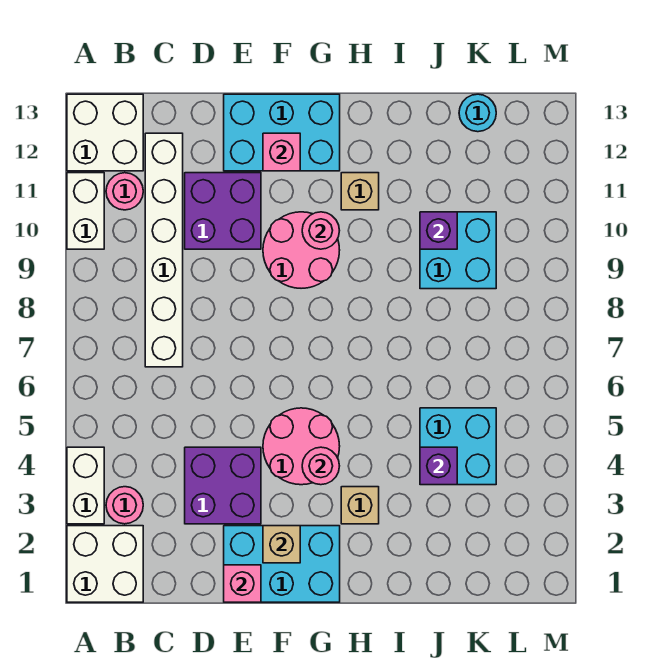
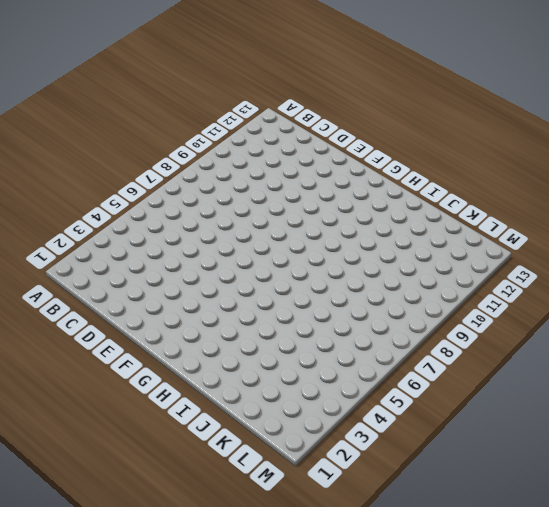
none -> white 2x2 brick [67,526,143,602]
none -> white 1x2 brick [67,447,104,524]
none -> white 1x2 brick [67,173,104,249]

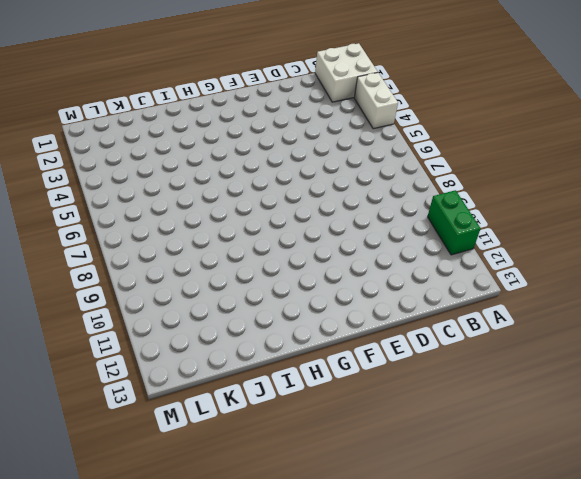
green 1x2 brick [428,190,481,255] -> white 1x2 brick [67,173,104,249]
none -> white 2x2 brick [67,94,143,171]
none -> pink 1x1 round brick [106,487,143,524]
none -> pink 1x1 round brick [106,173,143,210]

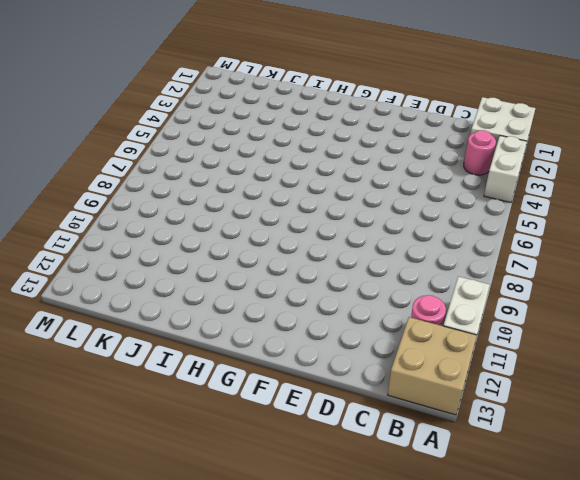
tan 2x2 brick [388,317,477,415] -> white 2x2 brick [67,94,143,171]
none -> white 1x6 brick [145,133,183,367]
none -> purple 2x2 brick [185,447,261,524]
none -> purple 2x2 brick [185,173,261,249]

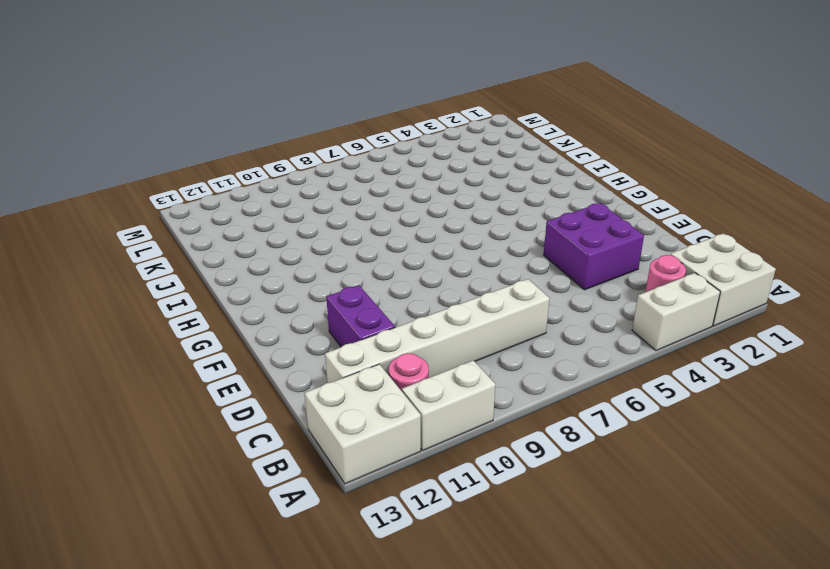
purple 1x2 brick [326,285,395,347] -> purple 2x2 brick [185,173,261,249]
none -> cyan 2x3 brick [224,526,340,602]
none -> cyan 2x3 brick [224,94,340,171]
none -> pink 2x2 round brick [263,408,340,485]

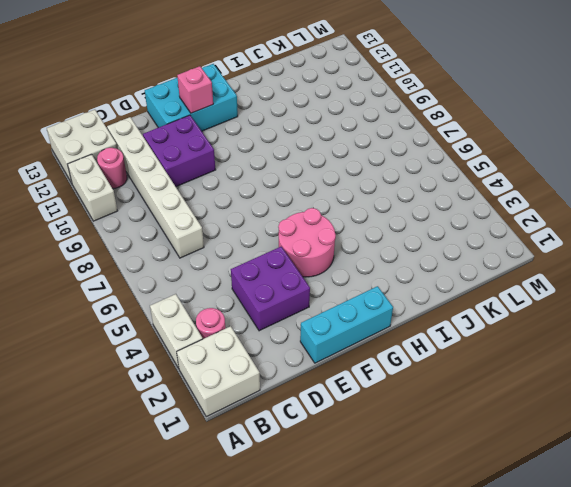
cyan 1x3 brick [300,286,393,363] -> cyan 2x3 brick [224,526,340,602]
none -> pink 2x2 round brick [263,212,340,288]
none -> tan 1x1 brick [341,487,379,524]
none -> tan 1x1 brick [341,173,379,210]

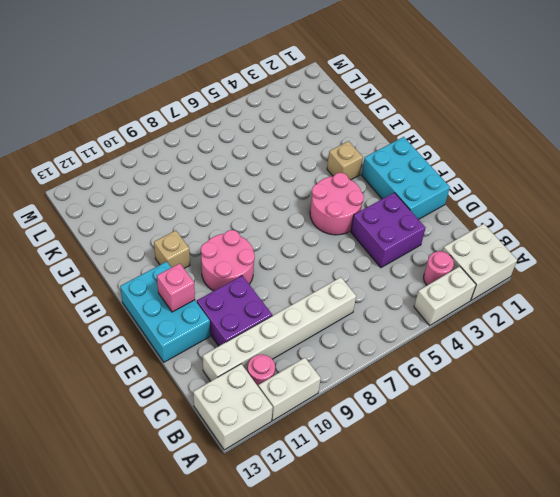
none -> cyan 2x2 brick [420,408,496,485]
none -> cyan 2x2 brick [420,212,496,289]
none -> cyan 1x1 round brick [459,94,496,132]

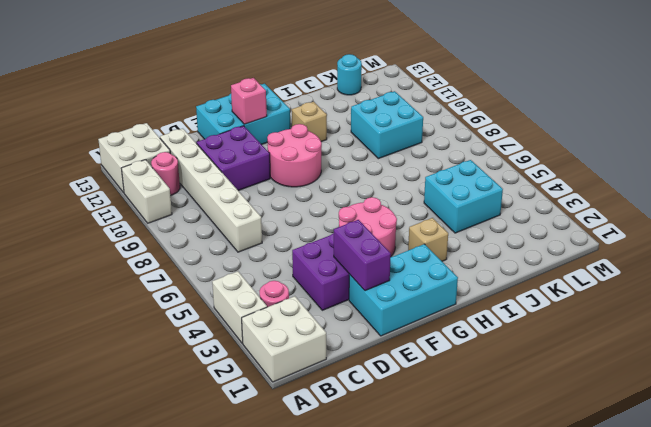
purple 1x2 brick [334,220,391,291] -> none
none -> pink 1x1 brick [224,565,261,602]
none -> tan 1x1 brick [263,526,300,563]
none -> pink 1x1 round brick [302,447,339,485]

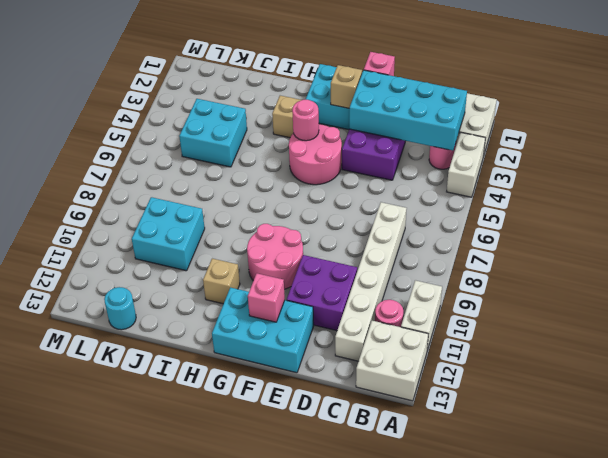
cyan 2x4 brick [349,70,467,150] -> none
none -> pink 1x1 round brick [302,212,340,249]
none -> purple 1x1 brick [420,447,457,485]
none -> purple 1x1 brick [420,212,457,249]

